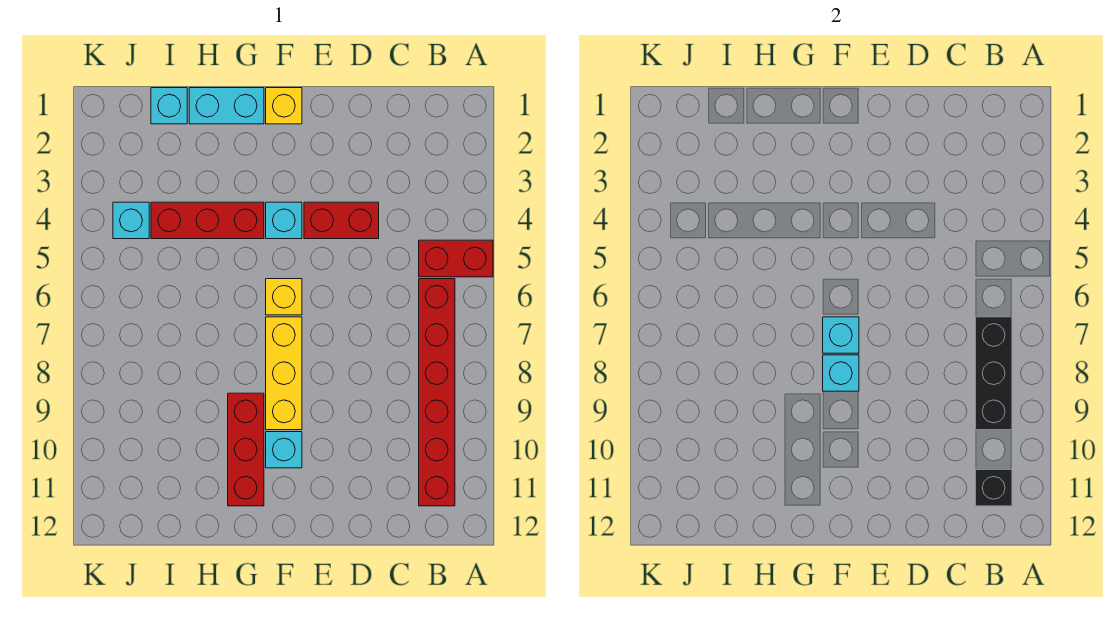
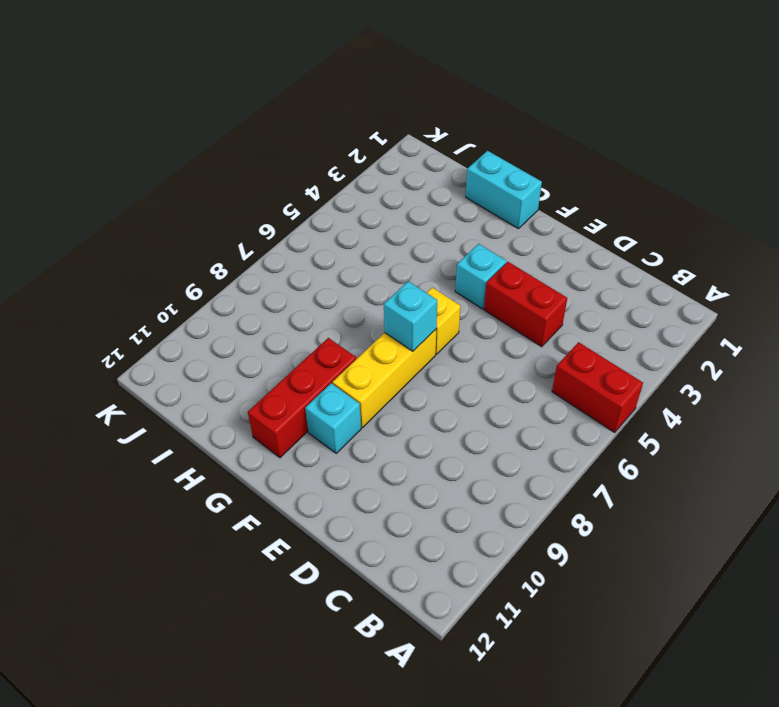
none -> red 1x6 brick [419,279,455,506]
none -> yellow 1x1 brick [266,88,302,124]
none -> red 1x3 brick [151,202,264,239]

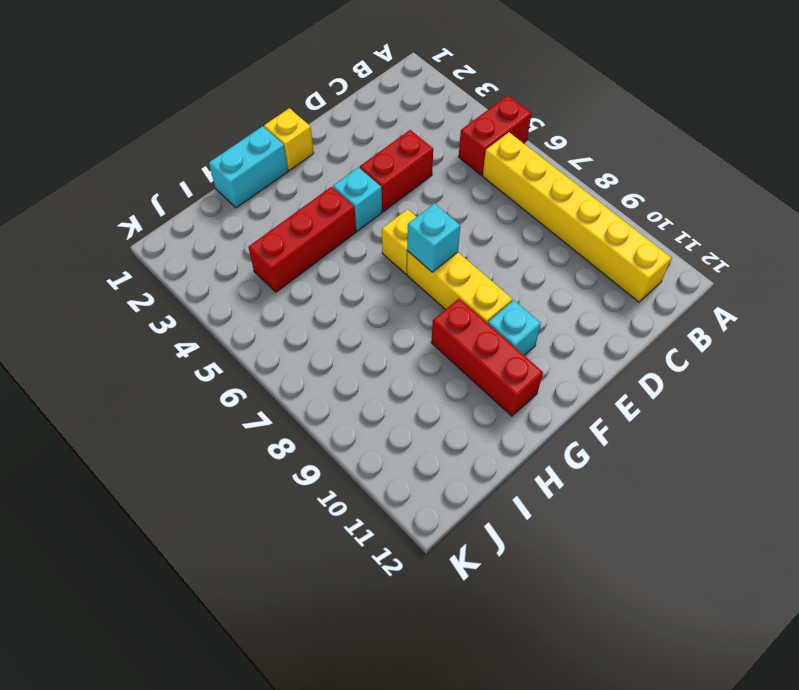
yellow 1x6 brick [483,132,671,302] -> red 1x6 brick [419,279,455,506]
none -> cyan 1x1 brick [151,88,187,124]
none -> cyan 1x1 brick [113,202,149,239]
none -> black 1x3 brick [976,317,1012,430]

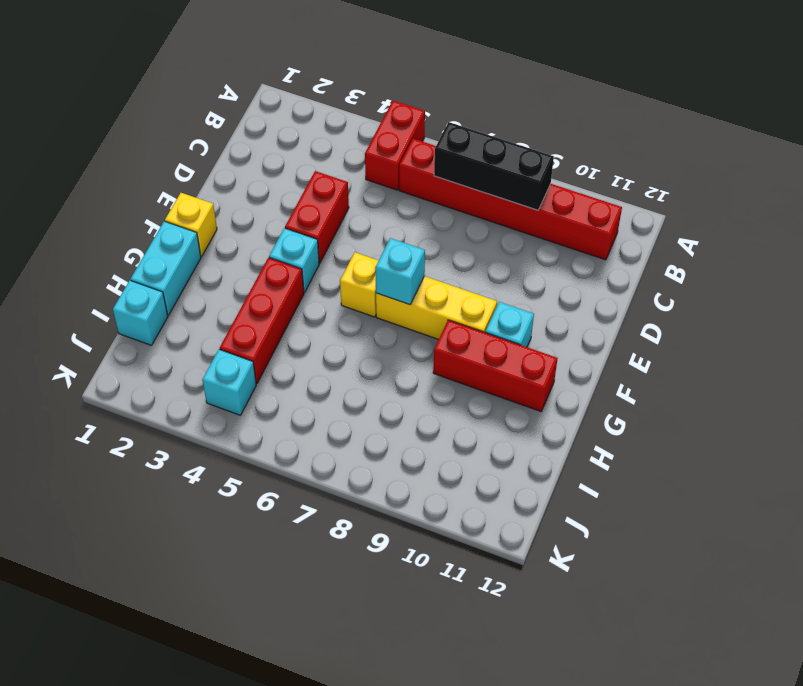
none -> black 1x1 brick [976,470,1012,506]
none -> cyan 1x1 brick [823,355,859,391]

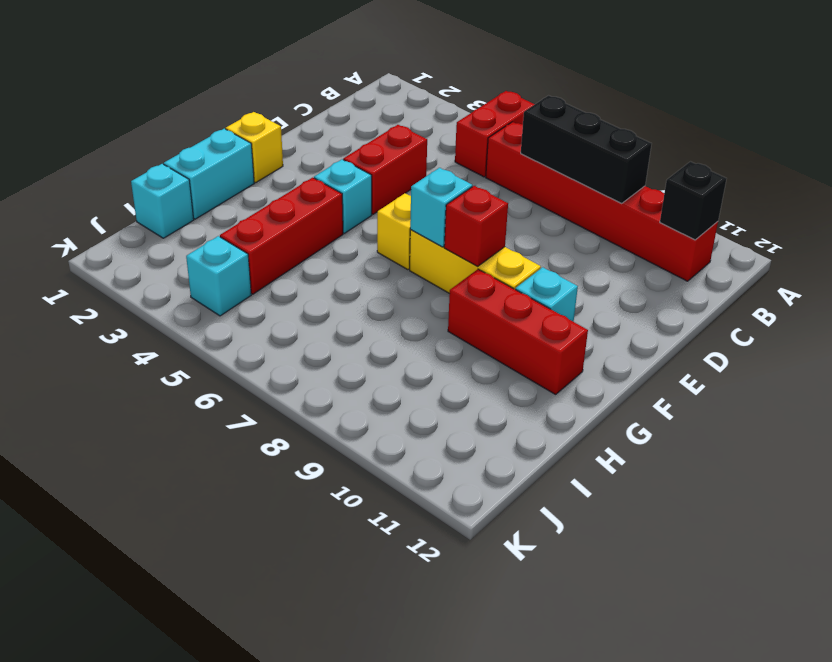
red 1x1 brick [444,186,508,266] -> cyan 1x1 brick [823,355,859,391]

